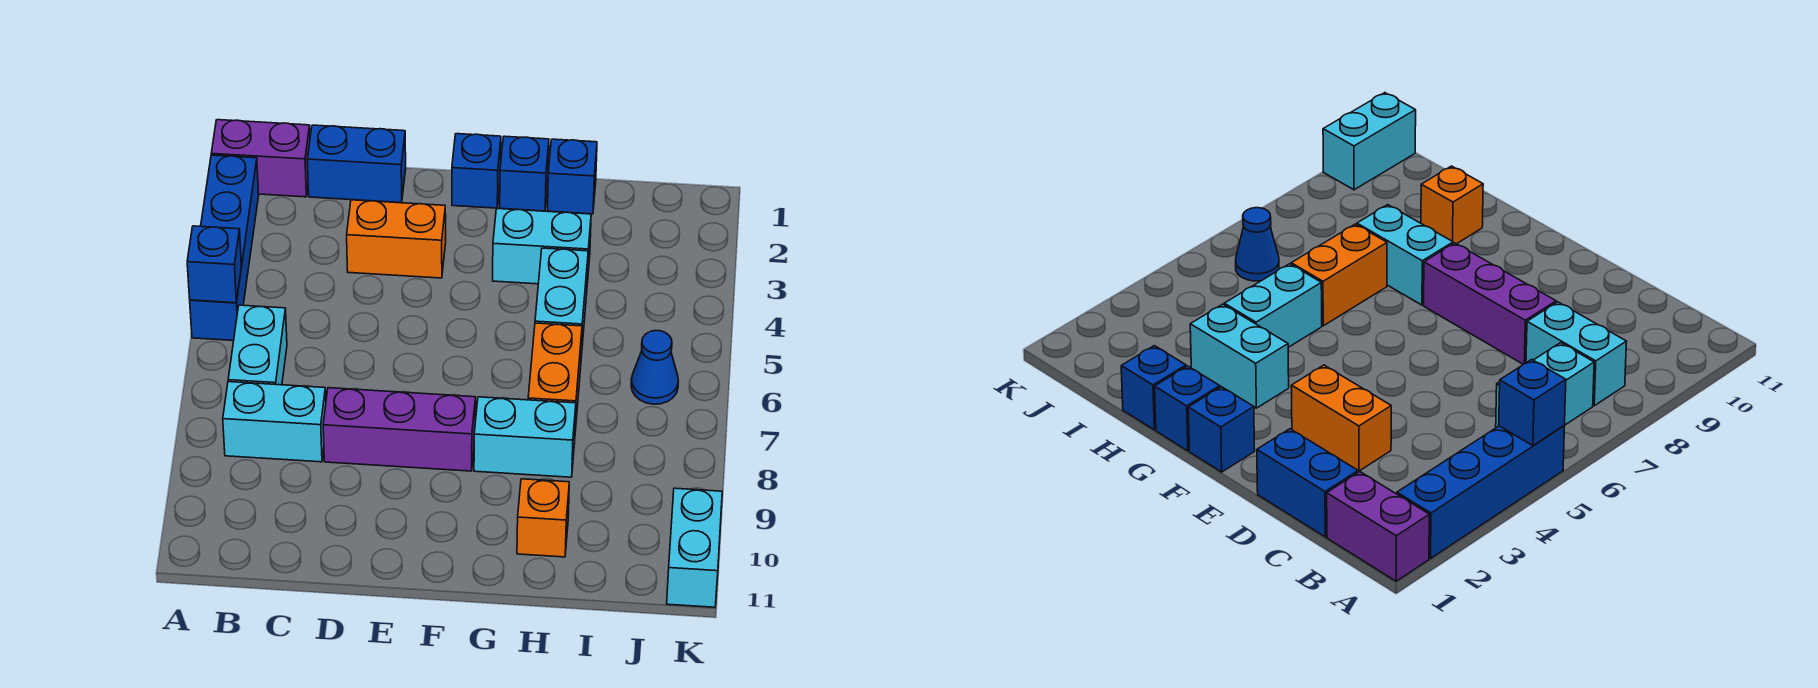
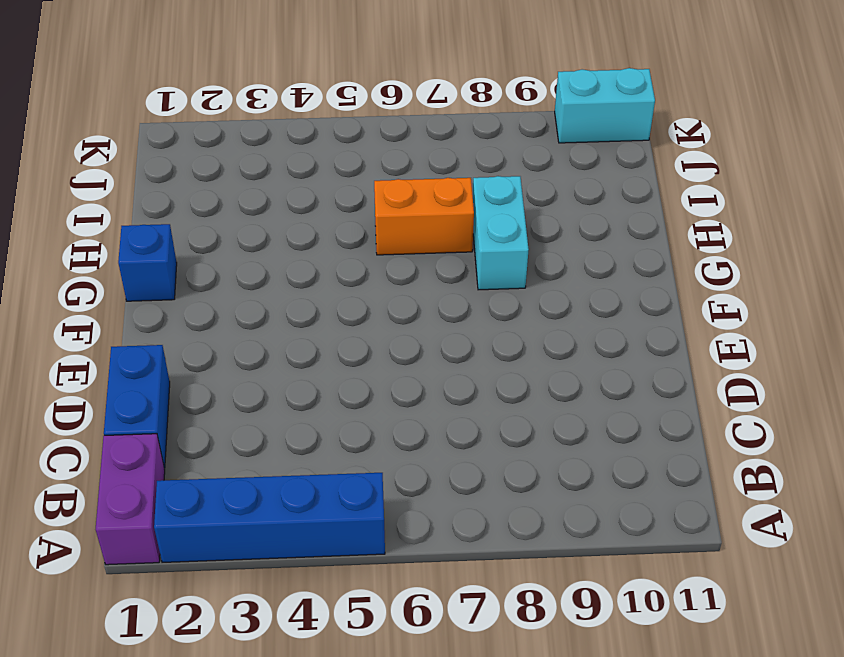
none -> cyan 1x2 brick [228,305,287,385]
none -> cyan 1x2 brick [223,382,326,462]
none -> orange 1x2 brick [347,200,446,278]

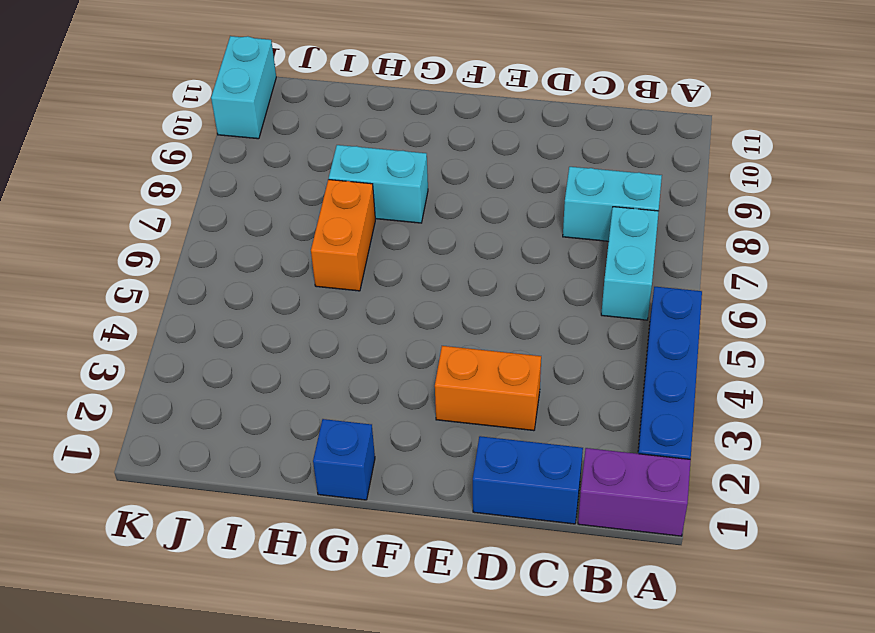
none -> purple 1x3 brick [323,388,476,471]
none -> blue 1x1 brick [452,134,501,208]
none -> cyan 1x2 brick [493,208,591,284]

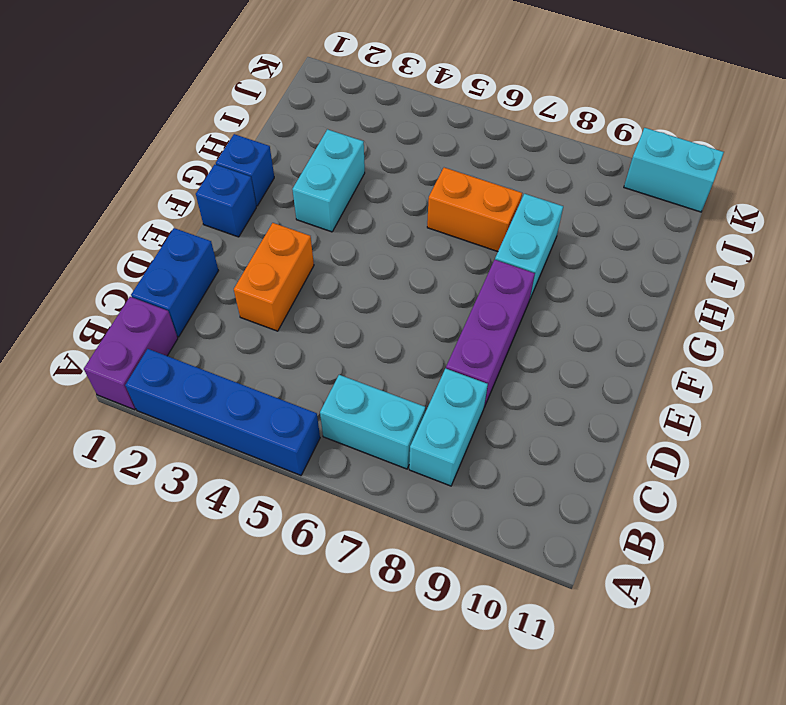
none -> blue 1x1 brick [548,139,597,214]
none -> cyan 1x2 brick [535,248,588,357]
none -> orange 1x1 brick [517,479,569,557]

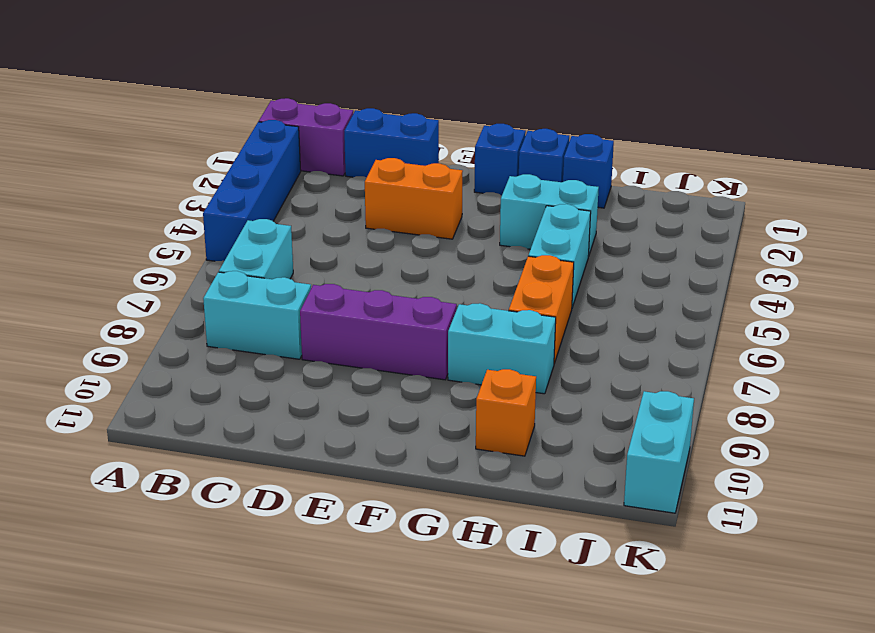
none -> blue 1x1 cone [631,330,679,404]
none -> blue 1x1 brick [187,226,241,303]

